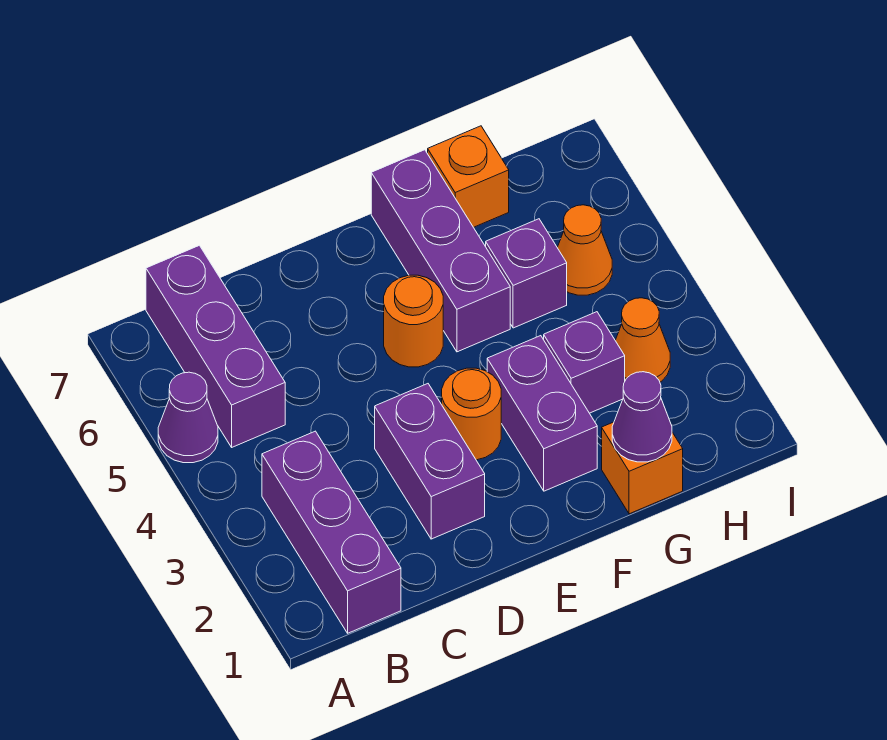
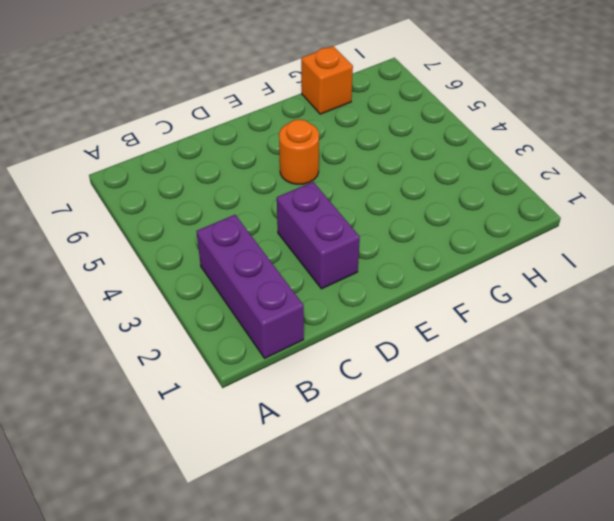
none -> purple 1x1 cone [158,372,218,463]
none -> purple 1x3 brick [146,245,285,447]
none -> orange 1x1 round brick [442,368,501,460]

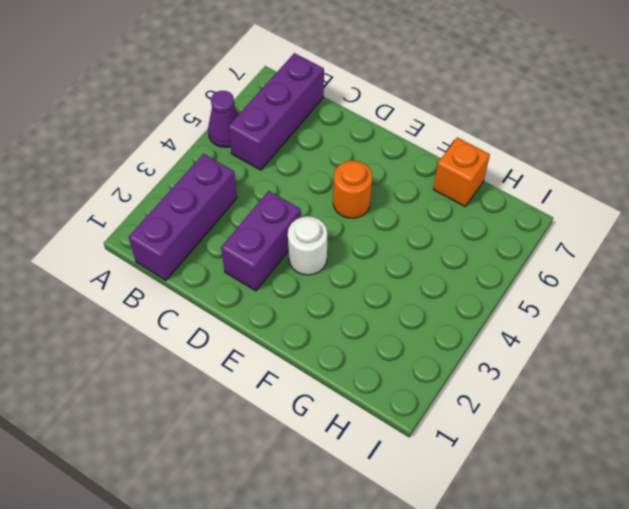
white 1x1 round brick [288,216,328,275] -> orange 1x1 round brick [442,368,501,460]
none -> purple 1x2 brick [487,336,597,491]
none -> purple 1x3 brick [371,150,510,352]
none -> orange 1x1 brick [602,422,683,514]

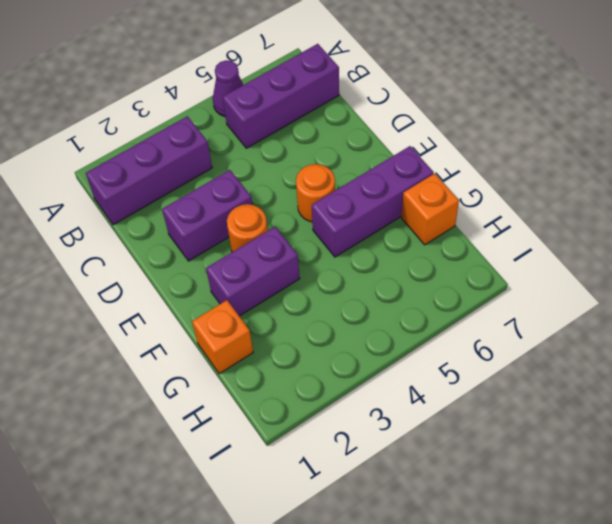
none -> purple 1x1 brick [544,312,625,413]
none -> purple 1x1 brick [486,219,567,328]
none -> orange 1x1 cone [615,298,670,382]

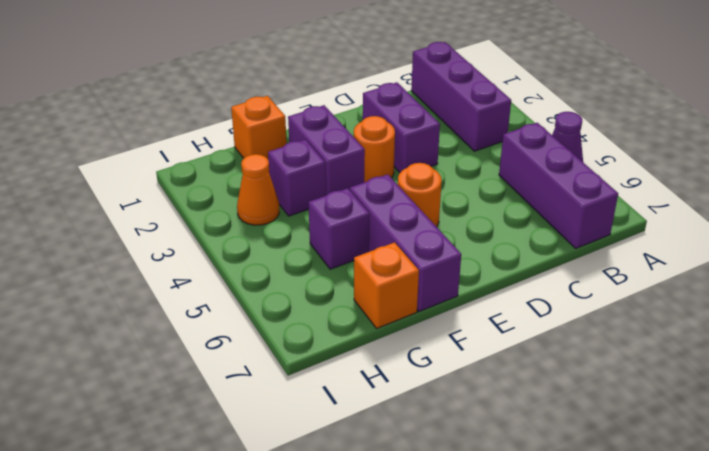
none -> orange 1x1 cone [557,205,612,295]
none -> purple 1x1 cone [612,372,672,462]

